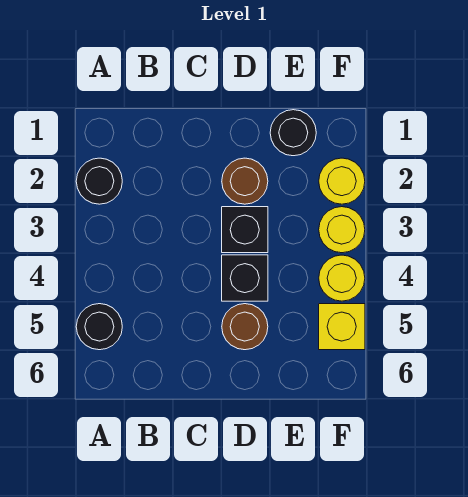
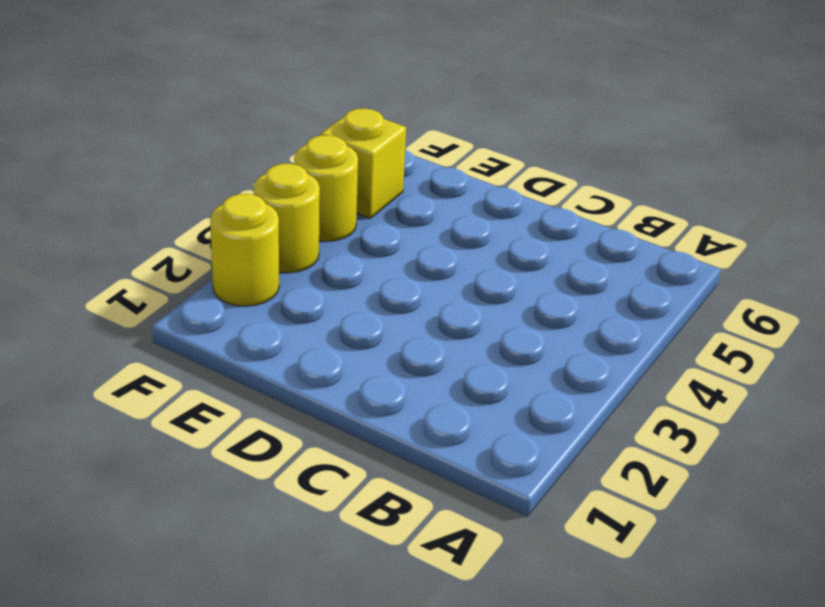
none -> black 1x1 round brick [76,158,122,204]
none -> black 1x1 round brick [76,304,122,350]

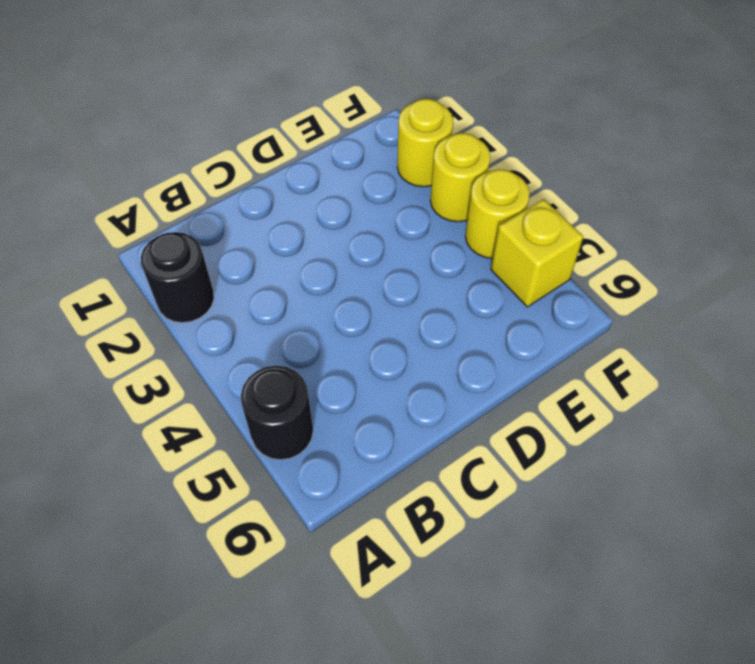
none -> brown 1x1 round brick [222,158,268,204]
none -> black 1x1 brick [222,207,268,253]

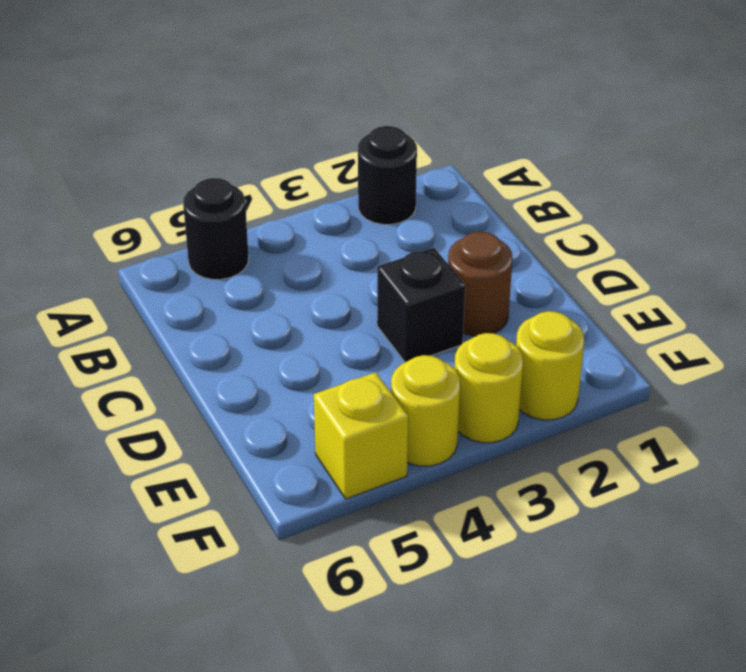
none -> black 1x1 brick [222,255,268,301]
none -> brown 1x1 round brick [222,304,268,350]

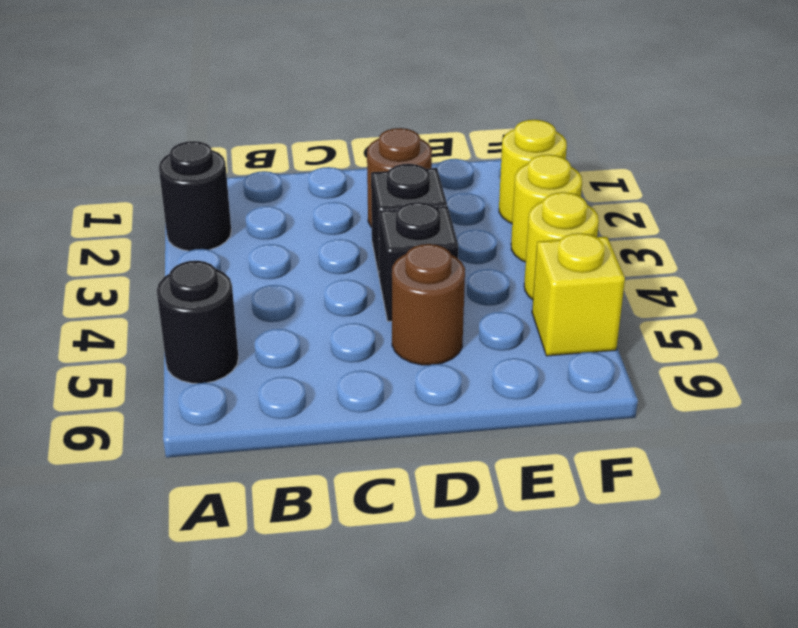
none -> black 1x1 round brick [270,110,316,156]

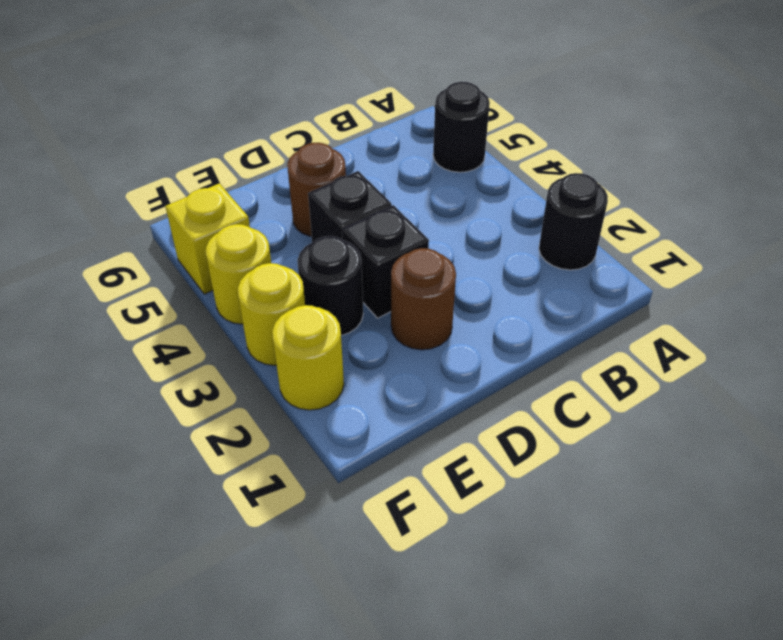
black 1x1 round brick [297,236,363,336] -> black 1x1 round brick moved to [270,110,316,156]

